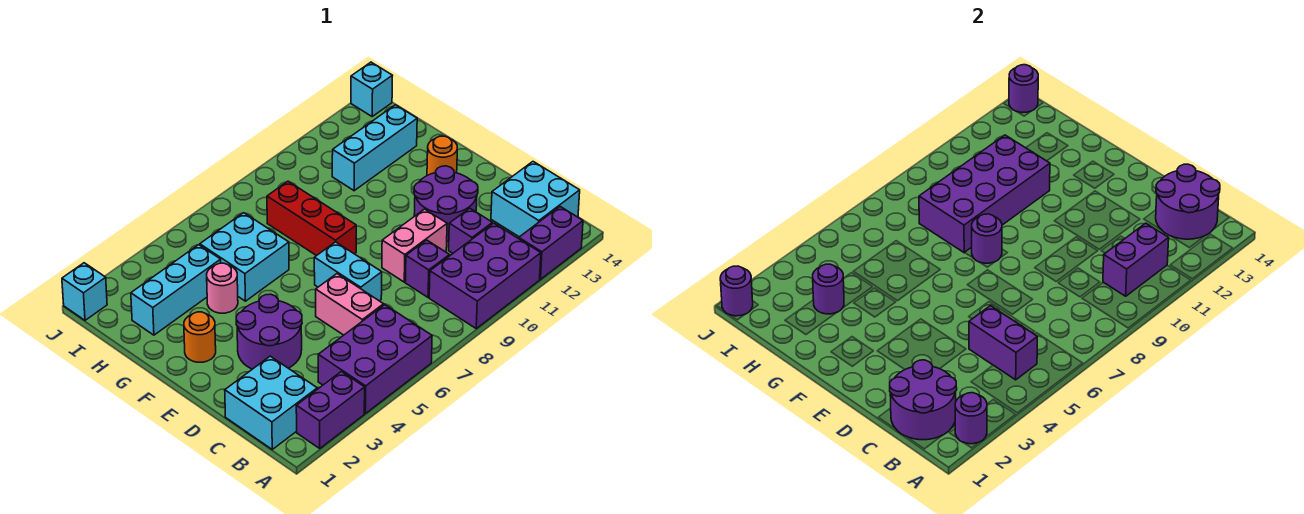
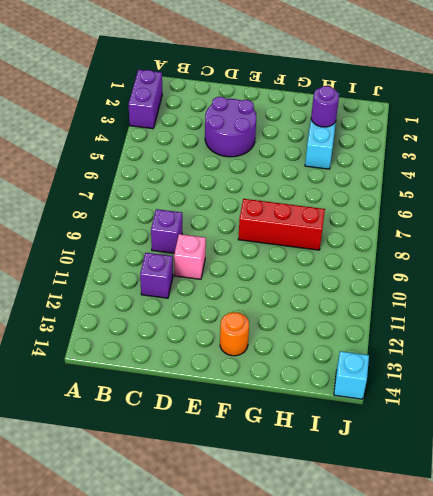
pink 1x1 brick [174,234,206,279] -> pink 1x2 brick [382,209,447,282]
none -> purple 2x3 brick [318,305,432,413]
none -> purple 2x3 brick [429,223,541,328]
none -> purple 1x2 brick [519,207,583,279]
none -> cyan 2x2 brick [225,356,317,449]

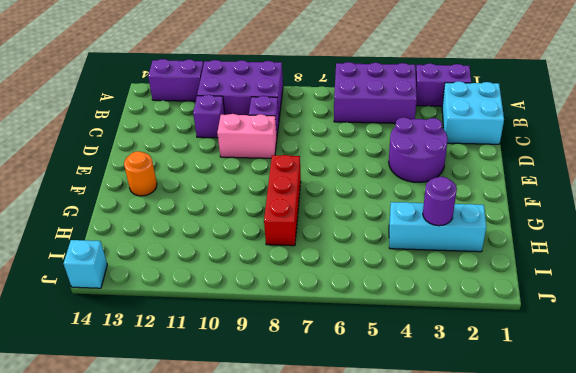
none -> cyan 2x2 brick [491,162,580,237]
none -> pink 1x2 brick [316,274,384,335]
none -> cyan 1x2 brick [314,242,382,301]
none -> purple 2x2 round brick [414,166,478,241]

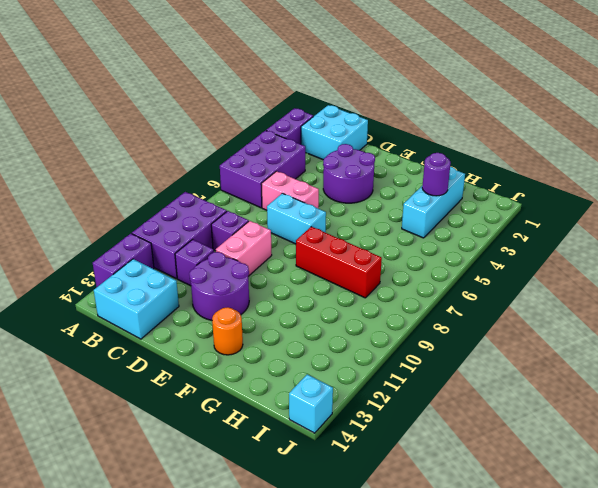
none -> orange 1x1 round brick [184,312,216,362]
none -> pink 1x1 round brick [207,263,238,313]
none -> cyan 2x2 brick [200,213,289,301]
none -> cyan 1x3 brick [332,105,417,191]

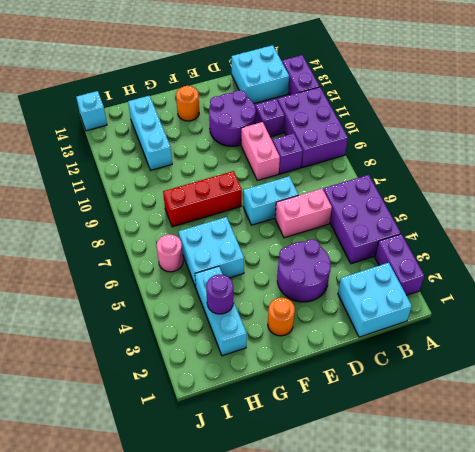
pink 1x1 round brick [157,234,183,272] -> pink 1x1 round brick moved to [207,263,238,313]
none -> cyan 1x1 brick [62,263,107,320]
none -> purple 1x1 round brick [955,393,987,444]
none -> purple 2x2 round brick [890,360,957,440]
none -> purple 1x2 brick [969,306,1037,380]

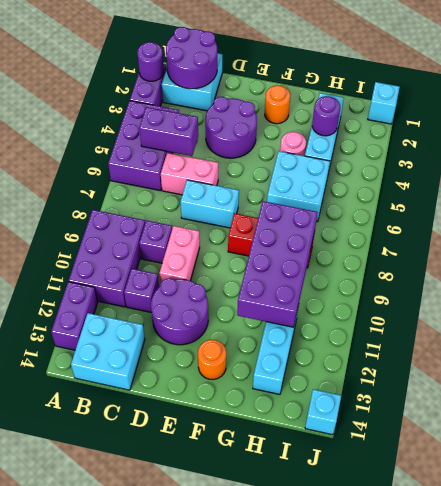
none -> purple 1x2 brick [1103,223,1169,296]
none -> purple 2x2 round brick [1156,164,1220,239]
none -> purple 1x1 round brick [972,214,1002,263]
none -> purple 1x1 round brick [720,266,753,316]

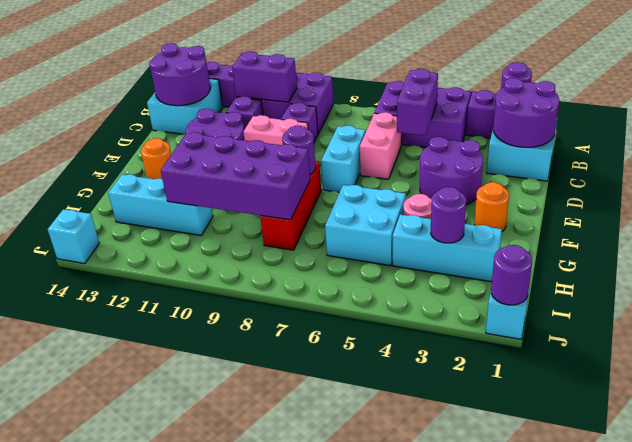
none -> purple 1x1 round brick [1009,65,1038,112]

